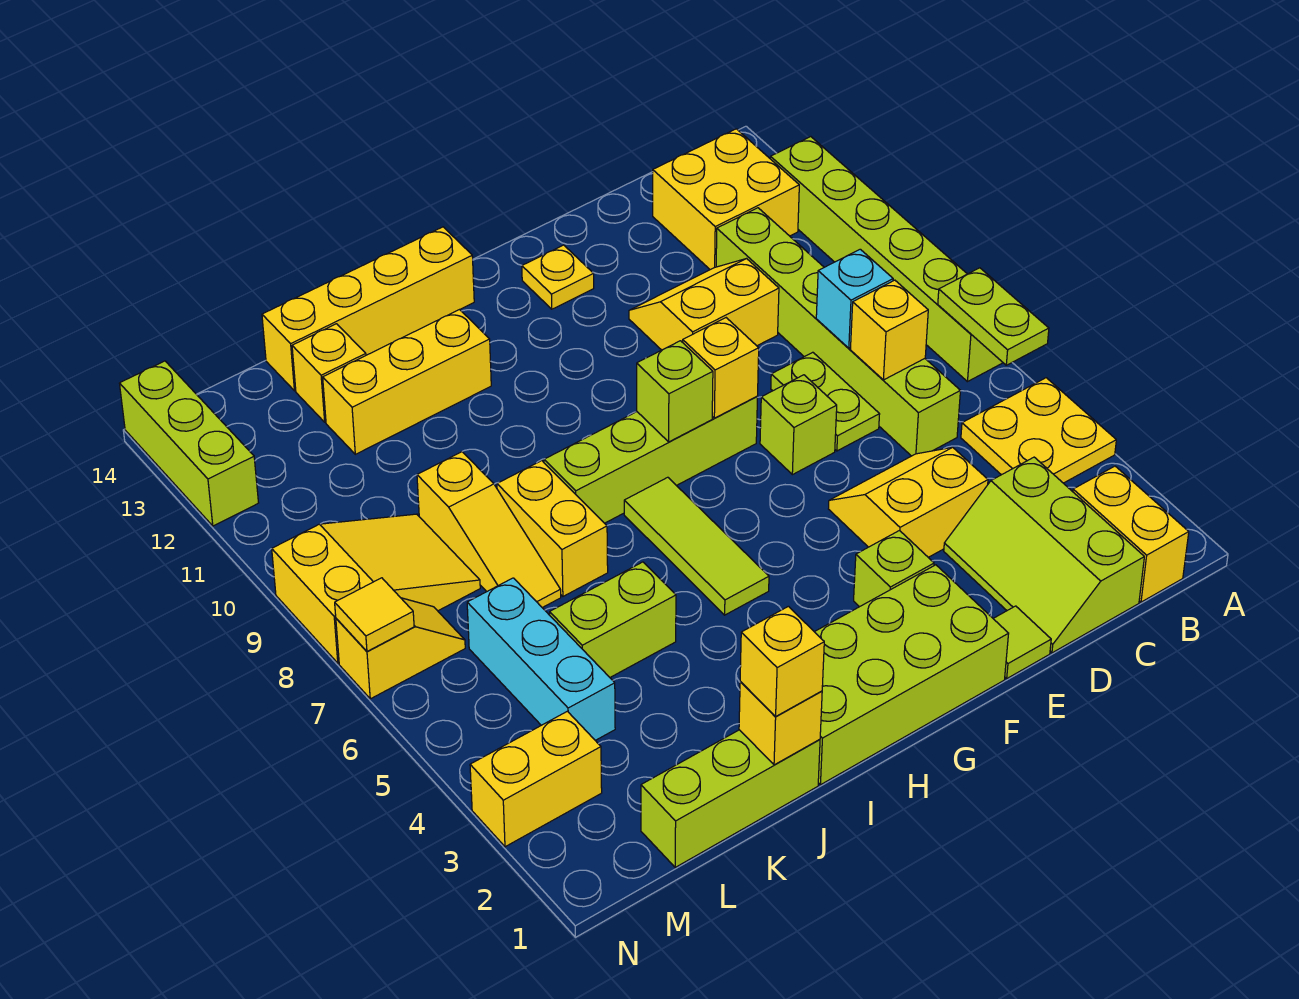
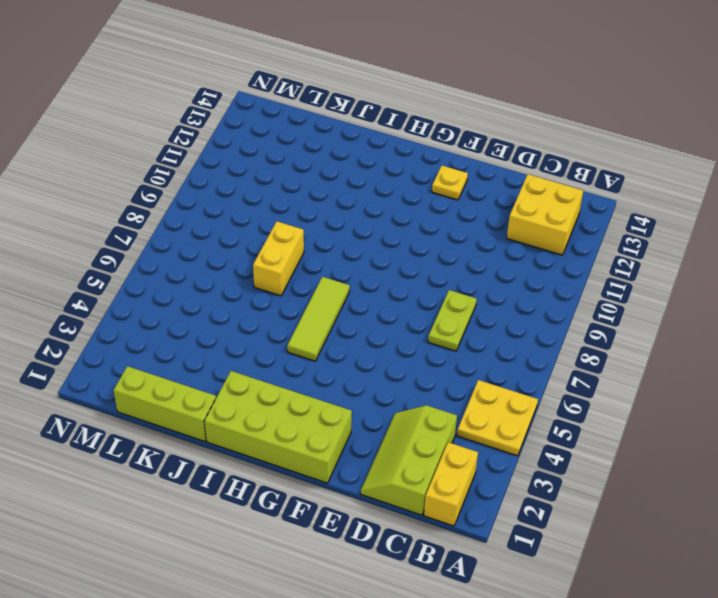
none -> lime 1x6 brick [770,137,1003,382]
none -> lime 1x6 brick [716,208,960,456]
none -> yellow 2x2 slope [829,447,988,557]
none -> yellow 2x2 slope [629,259,779,350]

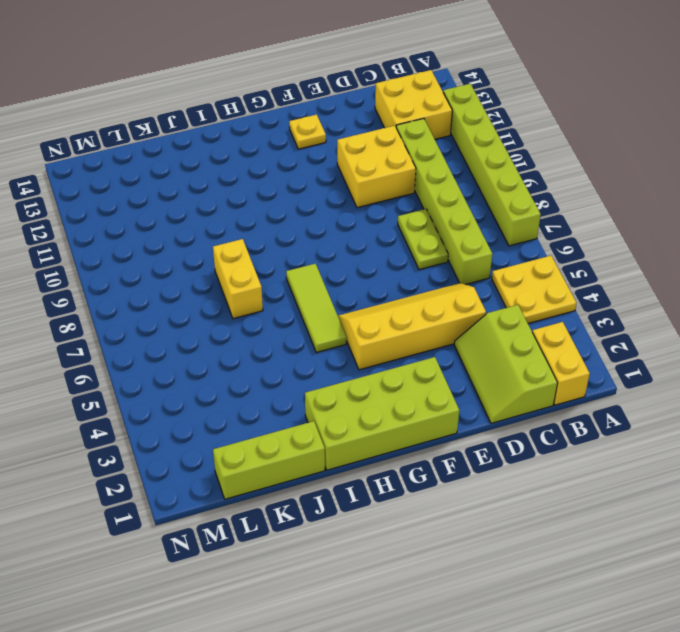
yellow 2x4 slope [338,283,486,370] -> yellow 2x2 slope [829,447,988,557]
yellow 2x2 brick [337,126,416,208] -> yellow 2x2 slope [629,259,779,350]
none -> lime 1x1 tile [993,606,1051,678]
none -> lime 1x1 brick [760,375,837,475]
none -> lime 1x1 brick [854,530,934,607]
none -> lime 1x4 brick [544,397,757,523]

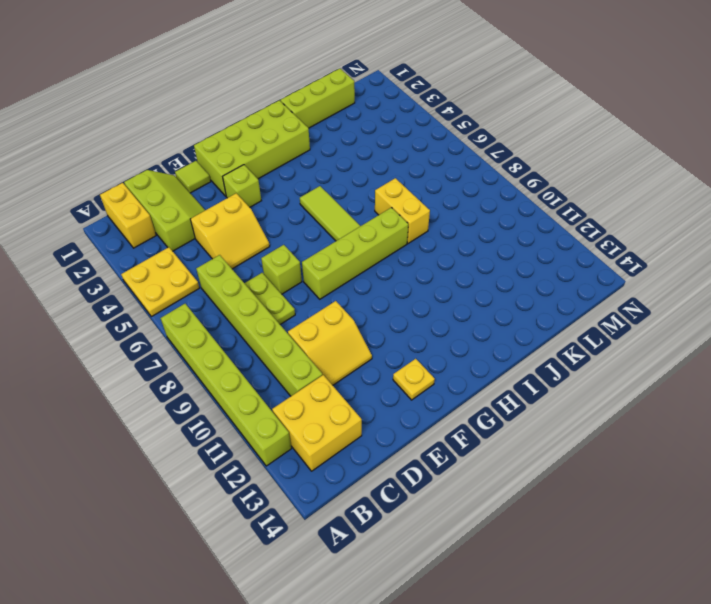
none -> yellow 1x4 brick [262,227,474,391]
none -> yellow 1x3 brick [323,310,491,454]
none -> lime 1x2 brick [550,562,676,677]
none -> yellow 1x3 slope [417,452,561,608]

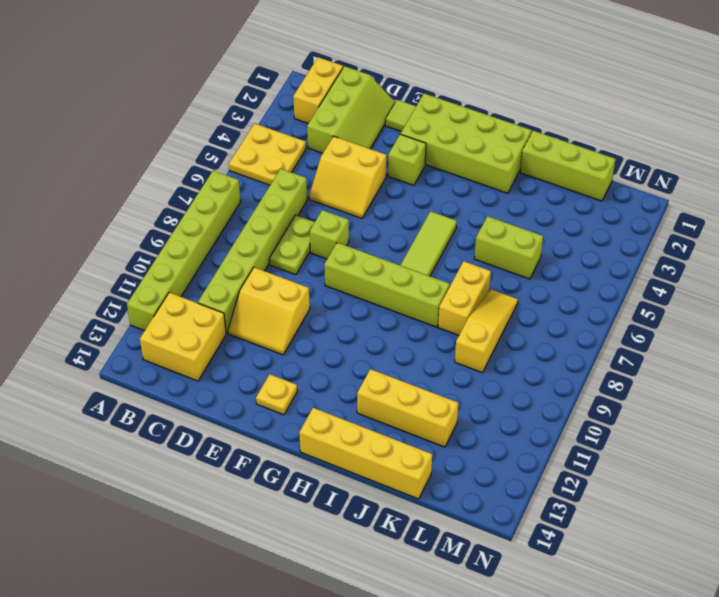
none -> yellow 1x1 brick [292,324,366,422]
none -> cyan 1x3 brick [467,578,615,740]
none -> yellow 2x3 slope [272,514,480,663]
none -> yellow 1x2 brick [470,711,602,847]

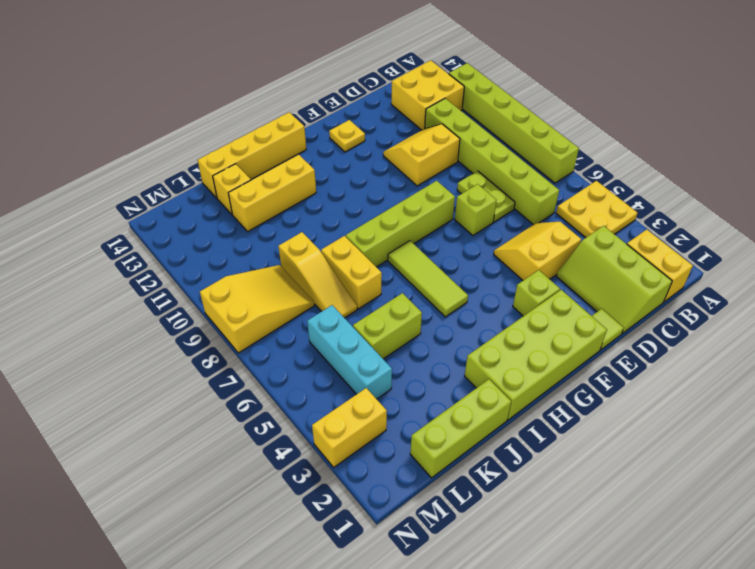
none -> yellow 1x2 slope [336,598,465,699]
none -> lime 1x3 brick [119,361,258,526]
none -> lime 1x2 plate [938,268,1049,365]
none -> yellow 1x1 brick [850,280,928,380]

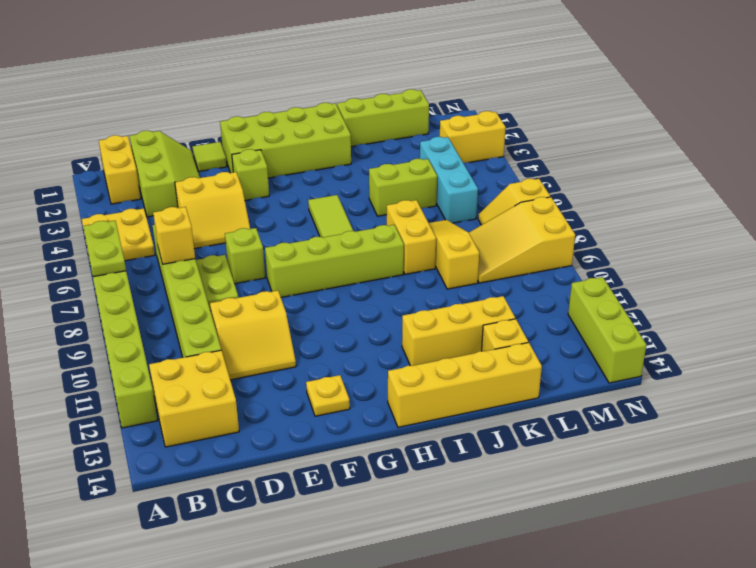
none -> cyan 1x1 brick [816,249,893,348]
none -> yellow 1x1 brick [683,318,759,418]
none -> lime 1x1 brick [637,341,713,442]
none -> yellow 1x1 brick [739,681,822,765]

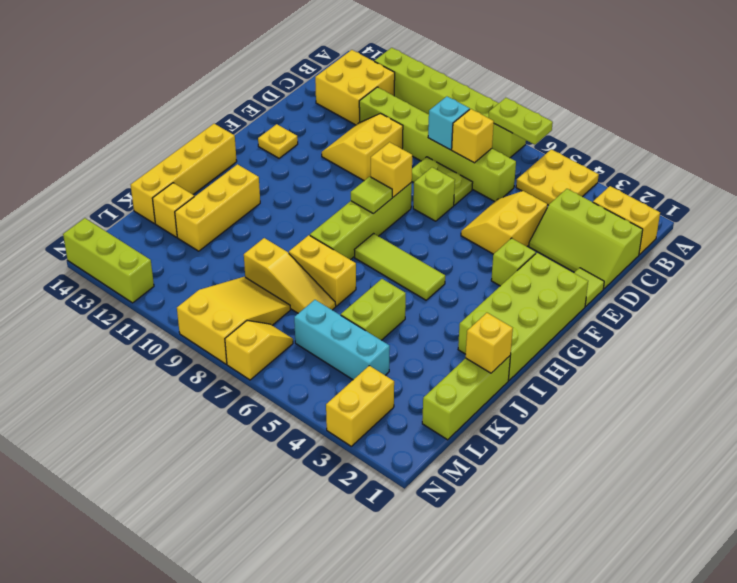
lime 1x1 tile [351,177,392,214] -> lime 1x1 brick [637,341,713,442]
none -> yellow 1x1 tile [335,578,414,651]
none -> yellow 1x1 brick [740,606,824,716]

